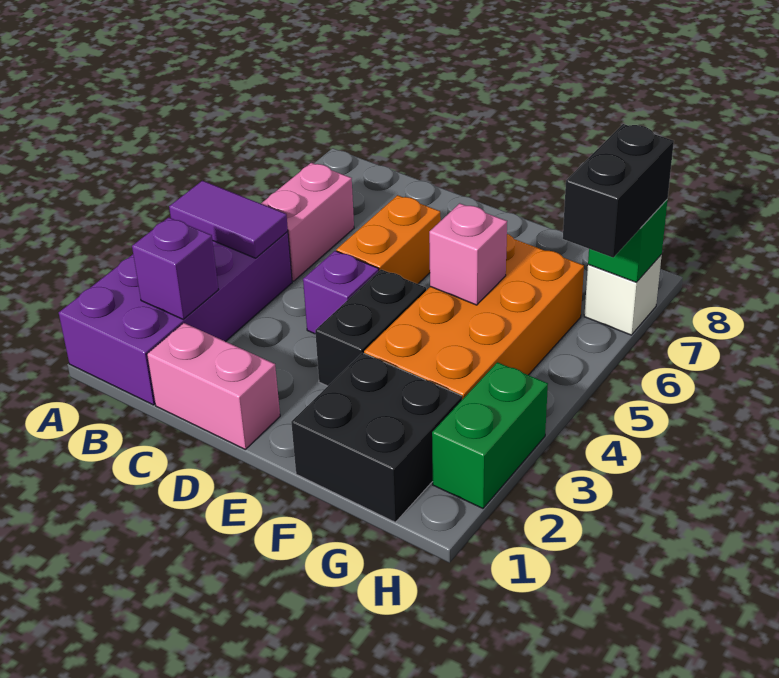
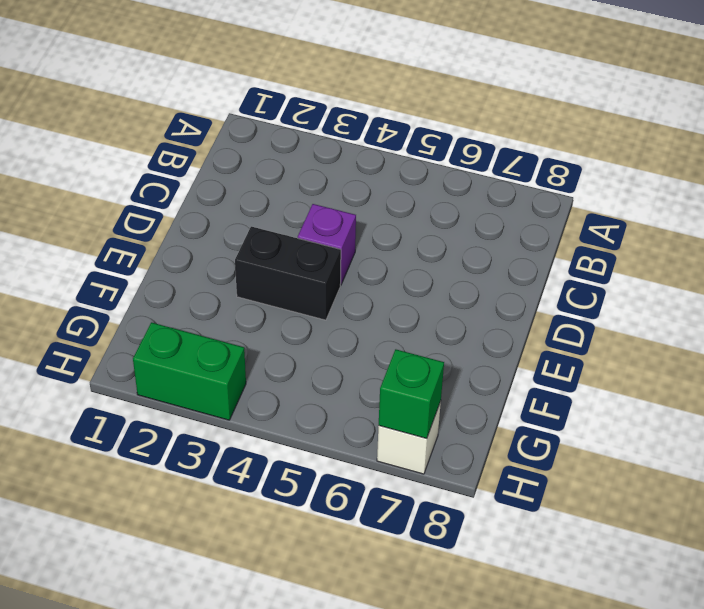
none -> purple 2x4 brick [59,232,292,405]
none -> pink 1x2 brick [261,163,354,281]
none -> pink 1x2 brick [147,323,280,449]

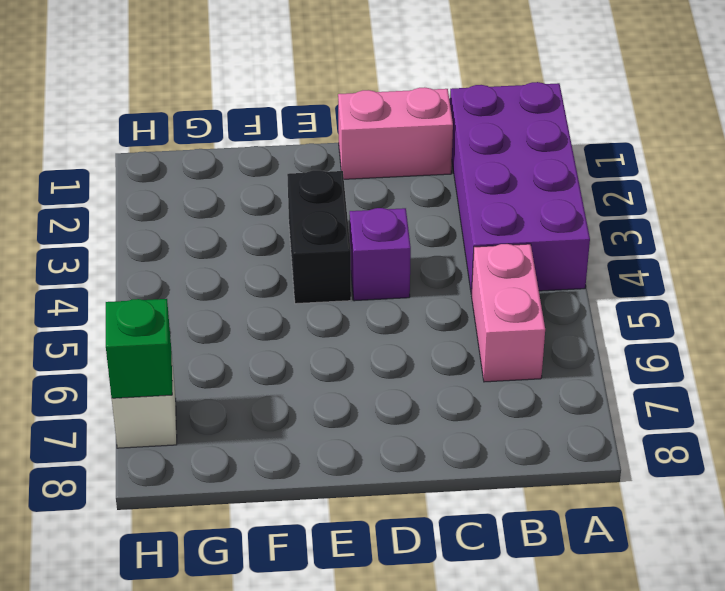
none -> orange 1x2 brick [336,195,441,284]
none -> black 2x2 brick [291,353,462,522]
none -> orange 2x4 brick [364,234,584,400]

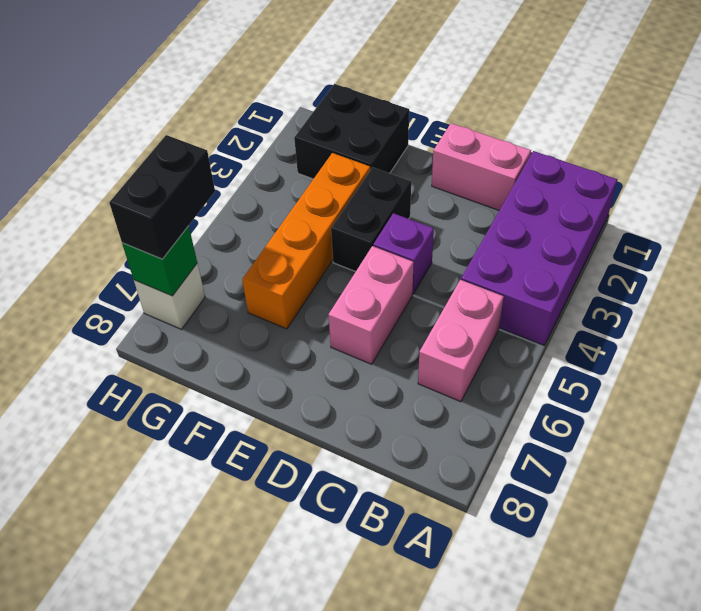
pink 1x2 brick [328,246,414,364] -> orange 1x2 brick [336,195,441,284]
orange 1x4 brick [242,153,370,329] -> orange 2x4 brick [364,234,584,400]
none -> green 1x2 brick [432,362,548,508]
none -> purple 1x2 tile [169,181,288,258]
none -> purple 1x1 brick [132,217,219,319]

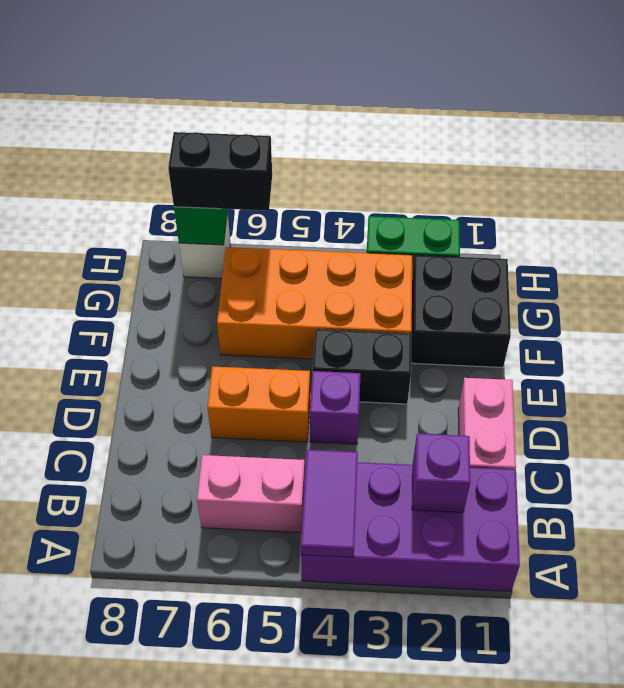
none -> pink 1x1 brick [429,203,507,305]

